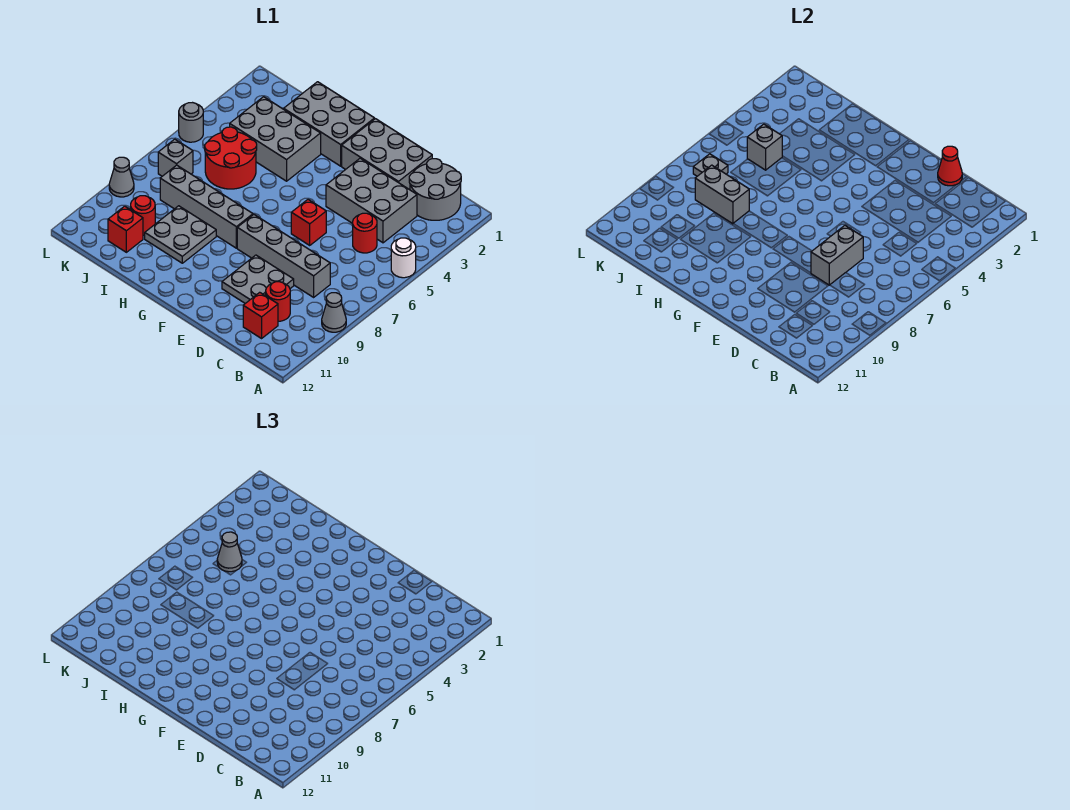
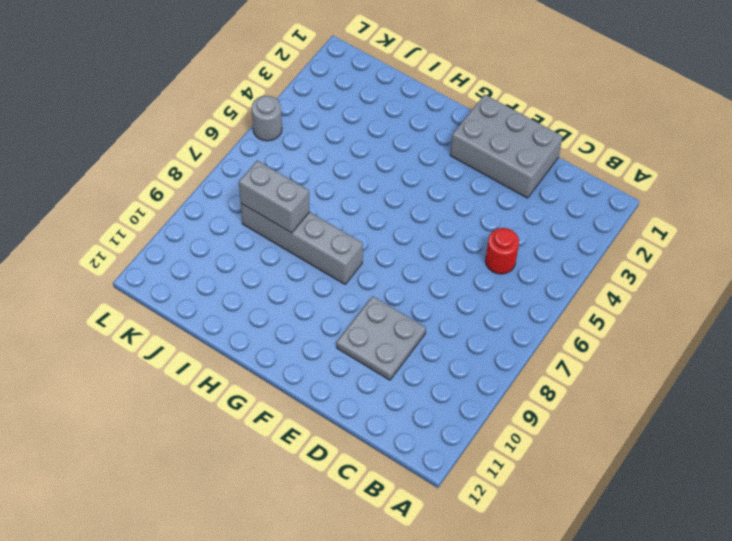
none -> white 1x1 round brick [391,238,416,278]
none -> grey 1x1 cone [322,293,346,332]
none -> grey 2x2 round brick [409,159,461,220]

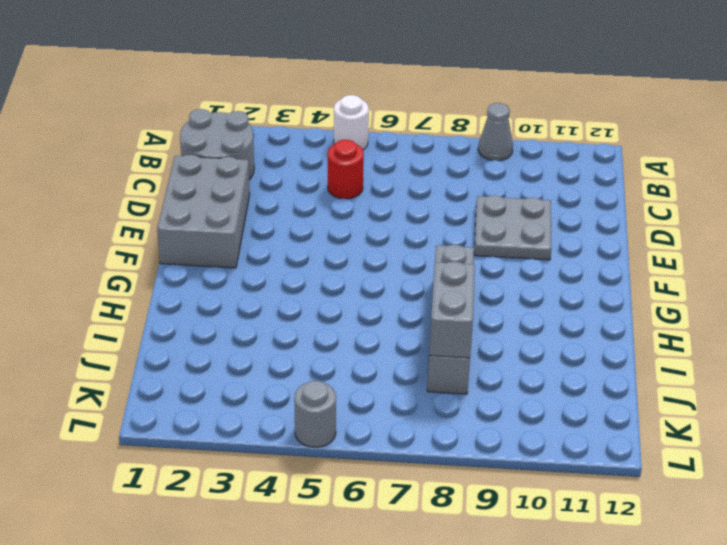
none -> grey 2x3 brick [326,158,417,243]
none -> grey 1x4 brick [237,215,330,297]
none -> red 1x1 round brick [266,282,290,321]

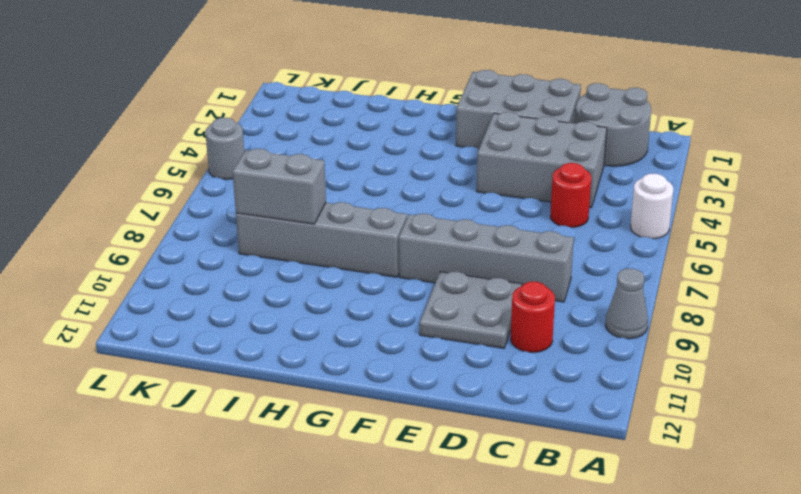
none -> red 1x1 brick [243,292,278,338]
none -> red 1x1 brick [291,200,326,245]
none -> grey 2x3 brick [284,82,375,166]

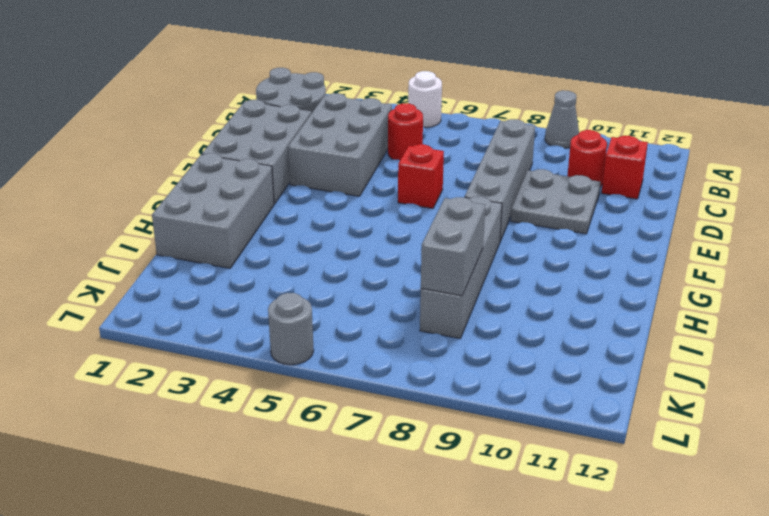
none -> grey 2x3 brick [230,97,321,181]
none -> grey 2x2 plate [145,206,216,263]
none -> red 2x2 round brick [205,127,257,189]

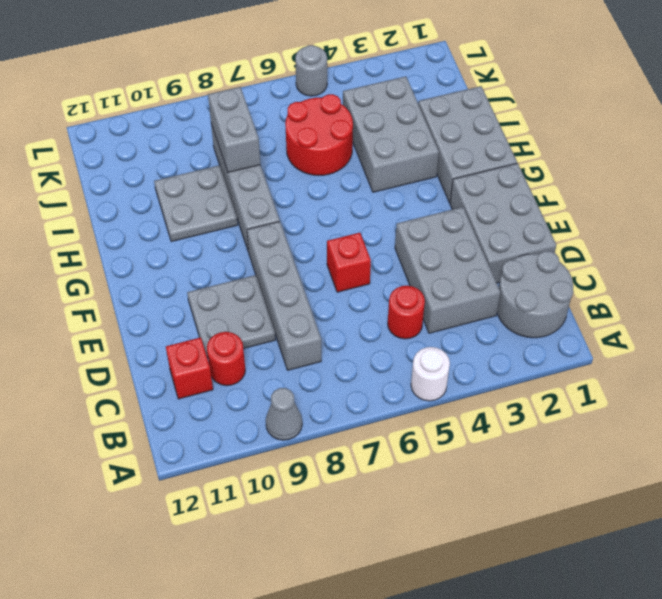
none -> red 1x1 round brick [131,196,155,235]
none -> red 1x1 brick [108,206,143,252]
none -> grey 1x1 brick [158,139,193,176]

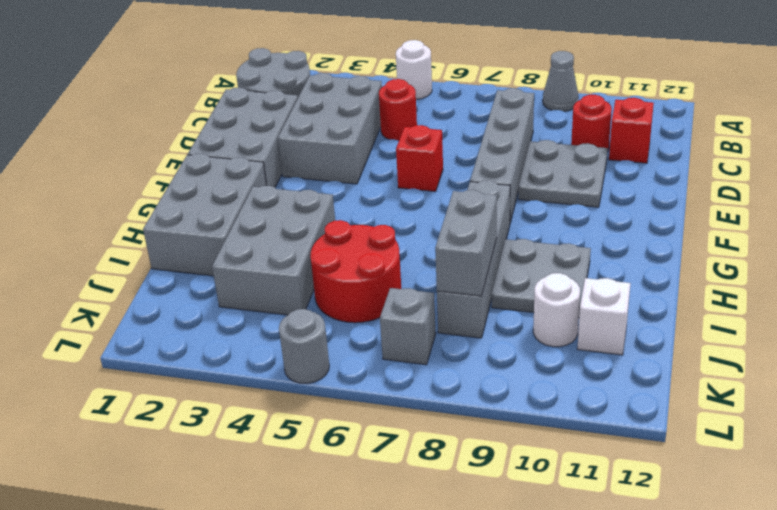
white 1x1 round brick [533,273,580,347] -> red 1x1 round brick [131,196,155,235]
white 1x1 brick [577,278,631,355] -> red 1x1 brick [108,206,143,252]
none -> grey 1x1 cone [109,157,134,197]
none -> red 1x1 cone [938,146,962,186]
none -> grey 1x2 brick [811,226,863,285]

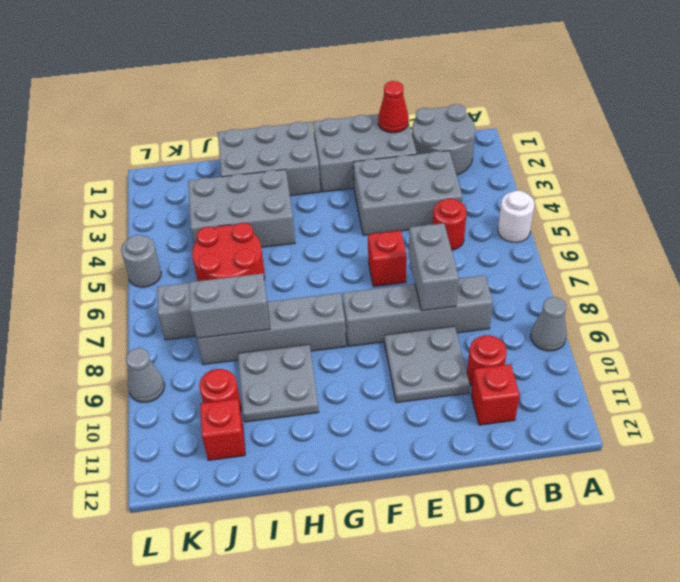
none -> grey 1x1 brick [747,124,782,170]
none -> grey 1x1 plate [693,154,728,176]
none -> grey 1x1 cone [217,532,242,572]

